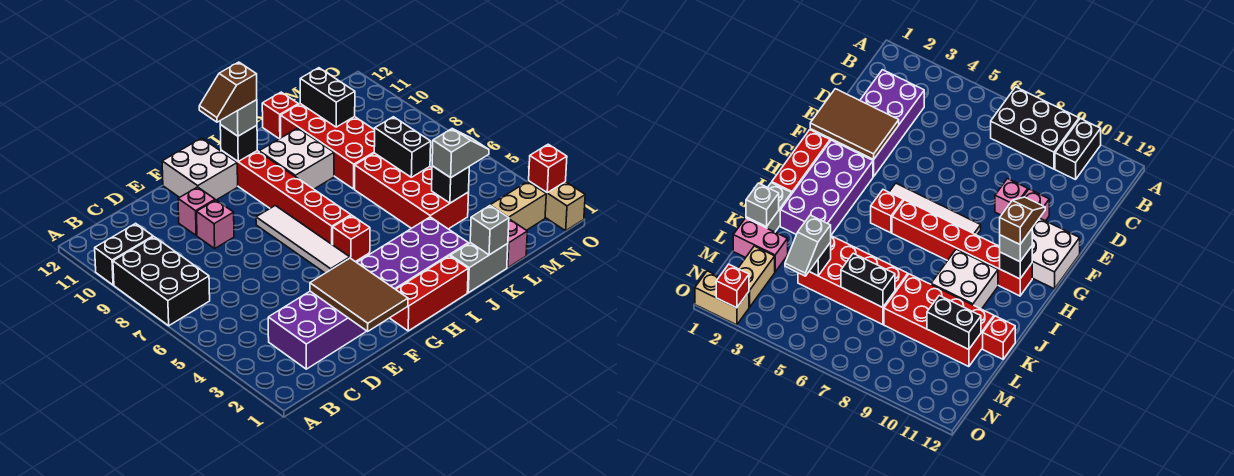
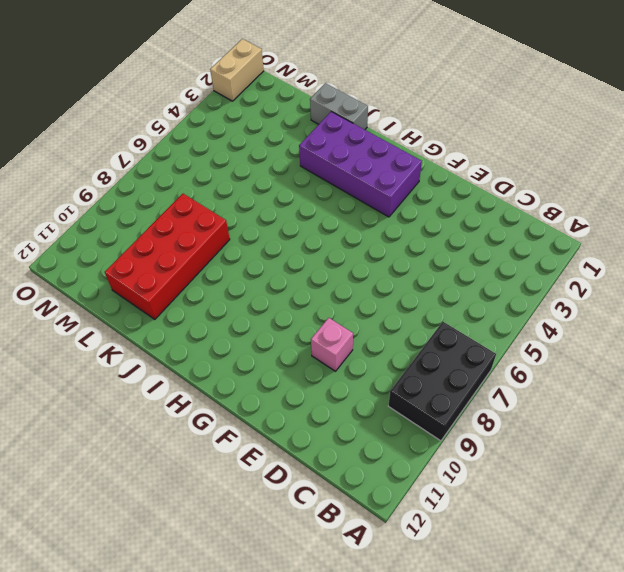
none -> black 1x2 brick [95,223,153,285]
none -> purple 2x4 brick [268,291,366,369]
none -> pink 1x1 brick [178,187,215,235]

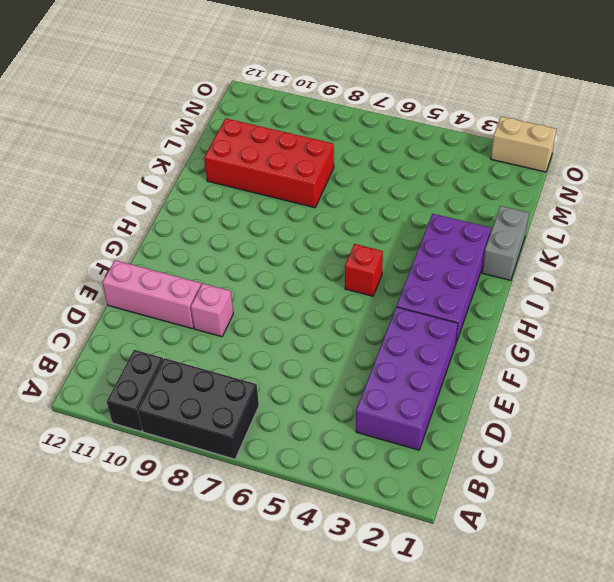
pink 1x3 brick [102,260,201,329] -> pink 1x1 brick [178,187,215,235]
none -> white 2x2 brick [162,138,238,200]
none -> red 1x3 brick [390,256,468,331]
none -> white 1x4 tile [256,206,350,273]

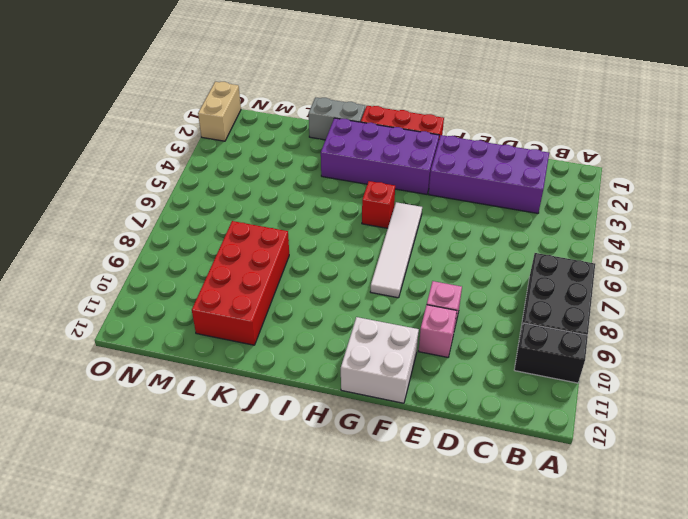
none -> red 1x6 brick [221,150,351,245]
none -> white 2x2 brick [259,128,334,189]
none -> red 2x4 brick [355,153,469,229]

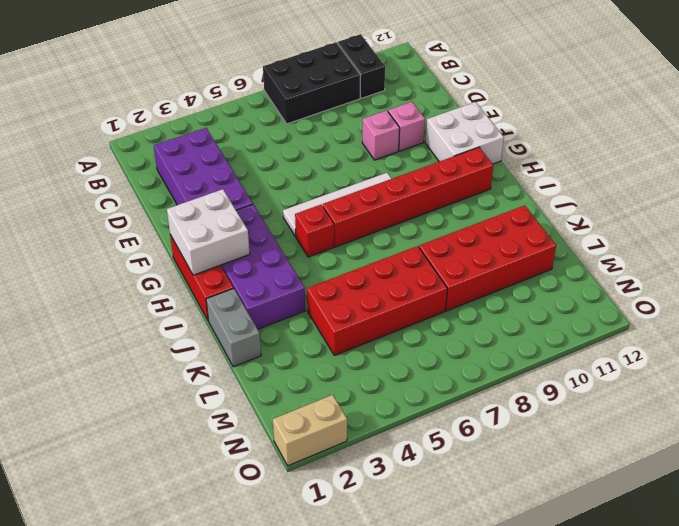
white 2x2 brick [167,189,250,275] -> white 2x2 brick moved to [259,128,334,189]
none -> red 1x1 brick [262,92,298,139]
none -> pink 1x2 brick [470,206,527,268]
none -> tan 1x2 brick [490,182,546,230]

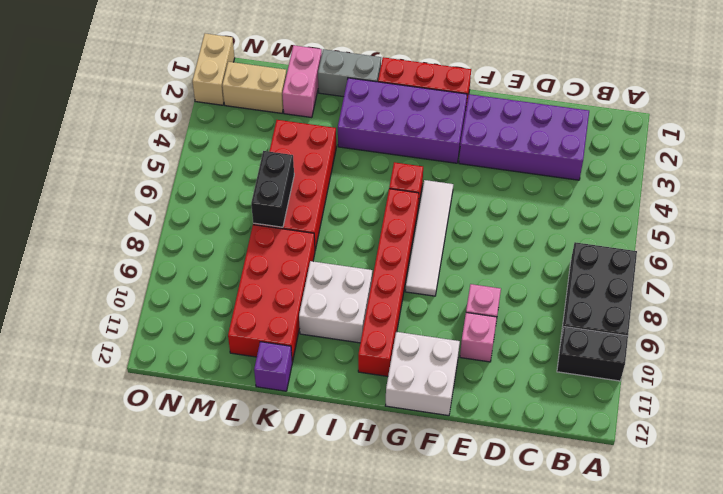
purple 1x1 brick [254,342,292,391] -> red 1x1 brick [262,92,298,139]
none -> brown 2x3 tile [310,258,408,331]
none -> black 1x1 brick [220,125,257,161]
none -> grey 1x1 brick [470,206,509,255]

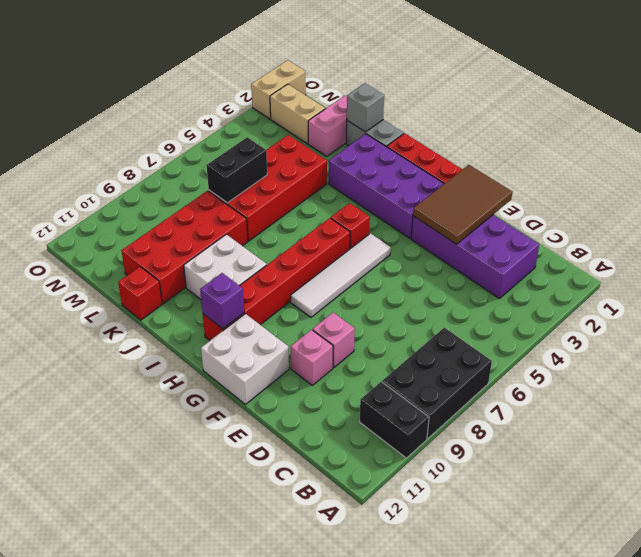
purple 1x1 brick [200,273,244,329] -> black 1x1 brick [220,125,257,161]
none -> black 1x1 brick [432,166,469,203]
none -> black 1x2 brick [300,68,355,127]
none -> red 1x1 brick [529,144,567,193]

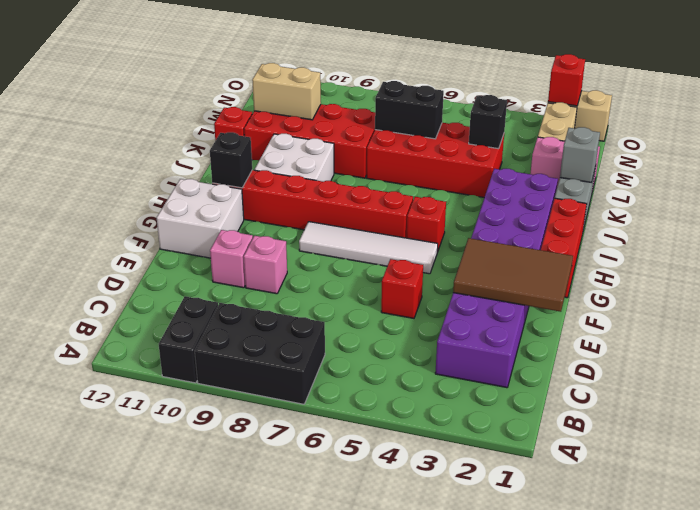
red 1x1 brick [381,259,423,318] -> none
tan 1x2 brick [252,63,321,120] -> black 1x2 brick [300,68,355,127]
none -> grey 1x1 brick [220,100,257,136]
none -> grey 1x2 slope [432,129,489,178]
none -> brown 1x2 slope [199,62,257,122]

